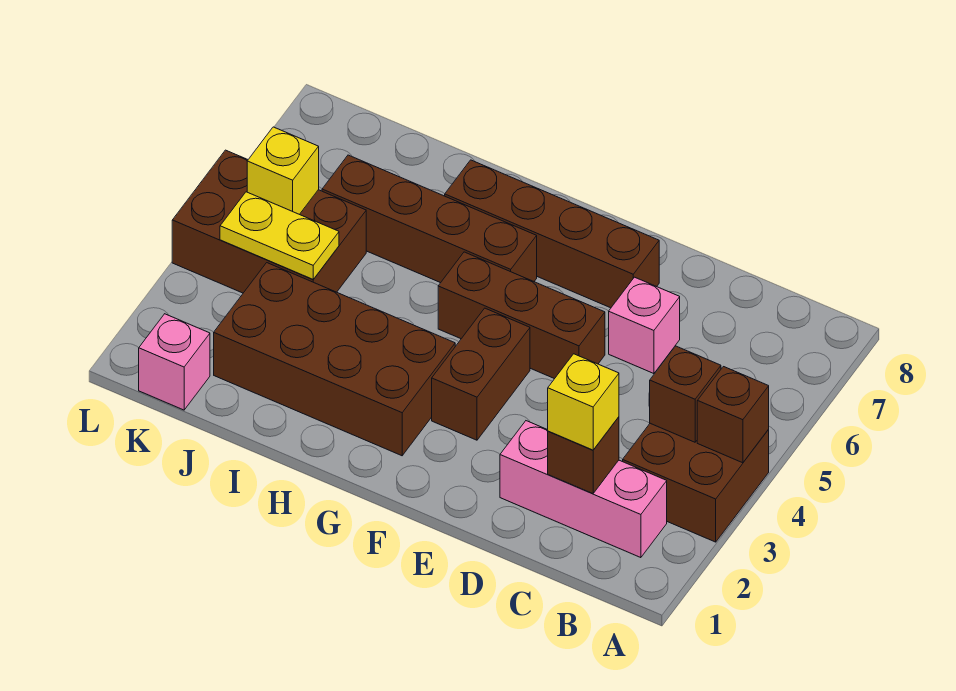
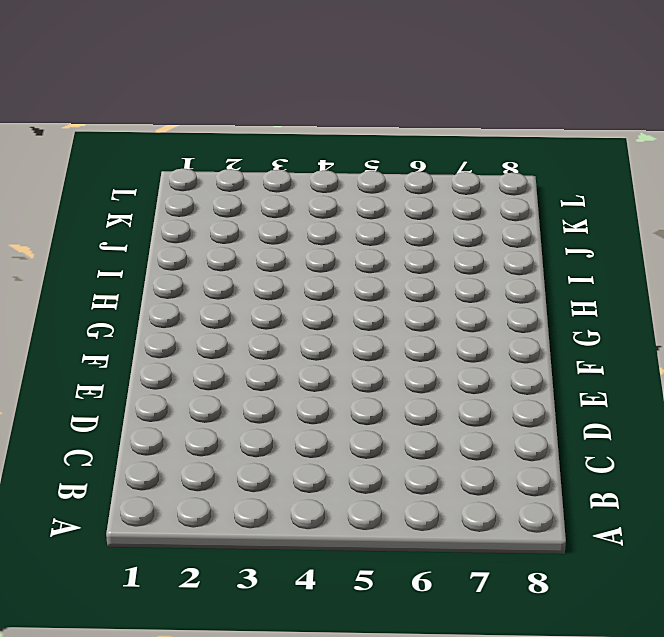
none -> brown 2x2 brick [623,423,769,542]
none -> pink 1x3 brick [500,421,667,558]
none -> pink 1x1 brick [609,277,680,374]

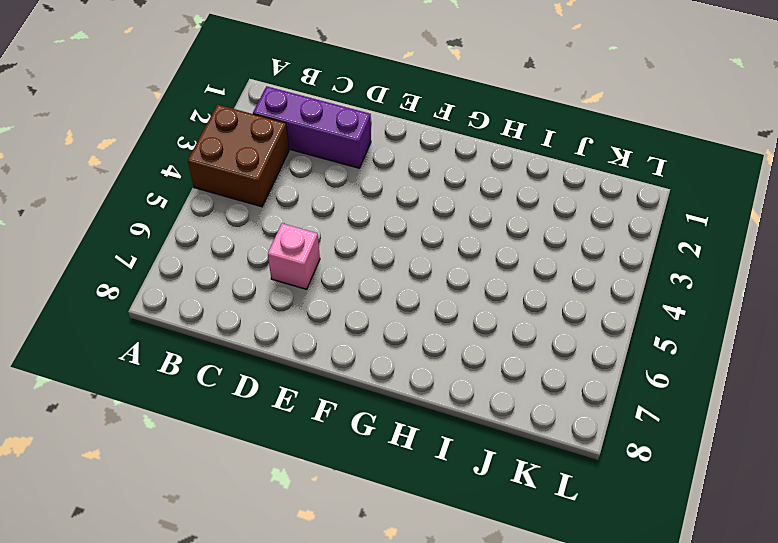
purple 1x3 brick [253,86,371,168] -> pink 1x3 brick [500,421,667,558]
none -> brown 1x3 brick [438,252,605,379]
none -> brown 1x4 brick [445,160,659,308]
none -> brown 1x2 brick [432,308,530,440]

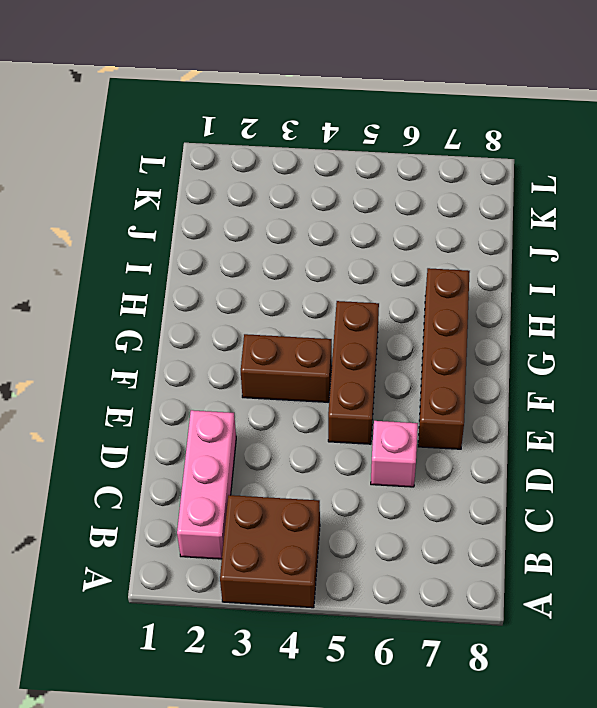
none -> brown 2x4 brick [214,263,455,456]
none -> brown 1x4 brick [322,155,537,283]
none -> brown 2x3 brick [172,150,366,293]

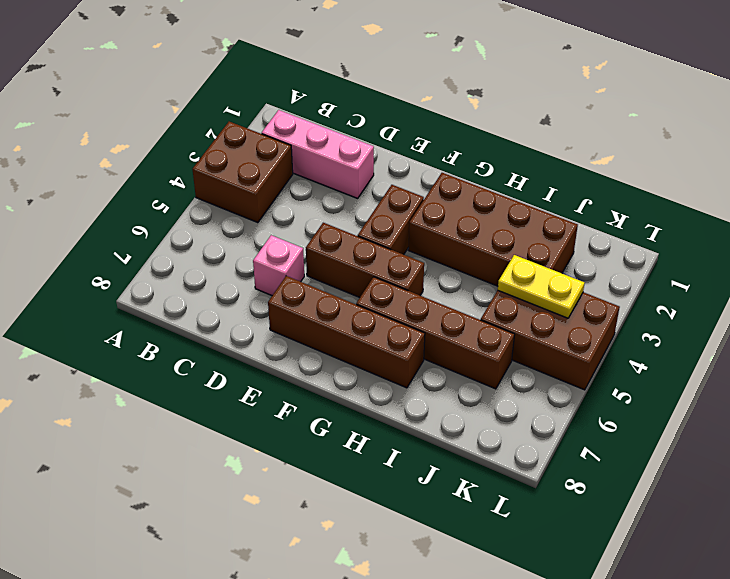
none -> pink 1x1 brick [139,314,210,410]
none -> brown 1x1 brick [697,367,769,463]
none -> brown 1x1 brick [650,346,721,442]

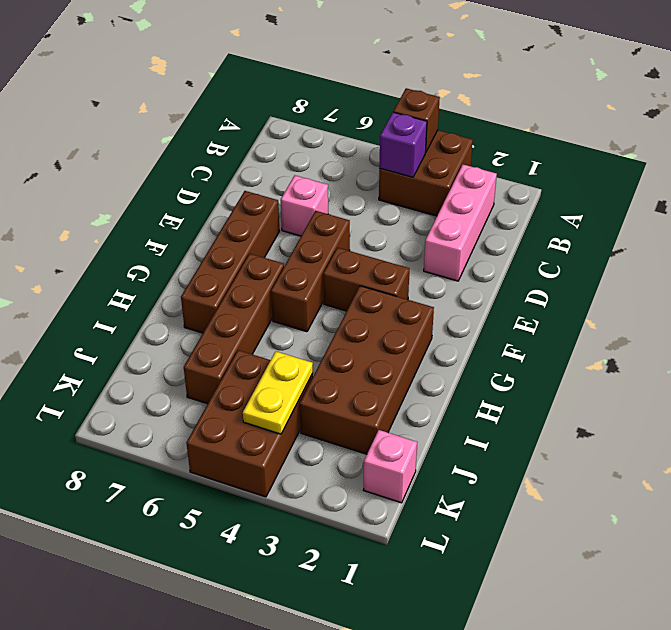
purple 1x1 brick [379,112,427,177] -> brown 1x1 brick [650,346,721,442]
none -> brown 1x1 brick [548,417,619,494]
none -> yellow 1x1 brick [247,127,319,214]
none -> yellow 1x1 brick [548,354,619,450]

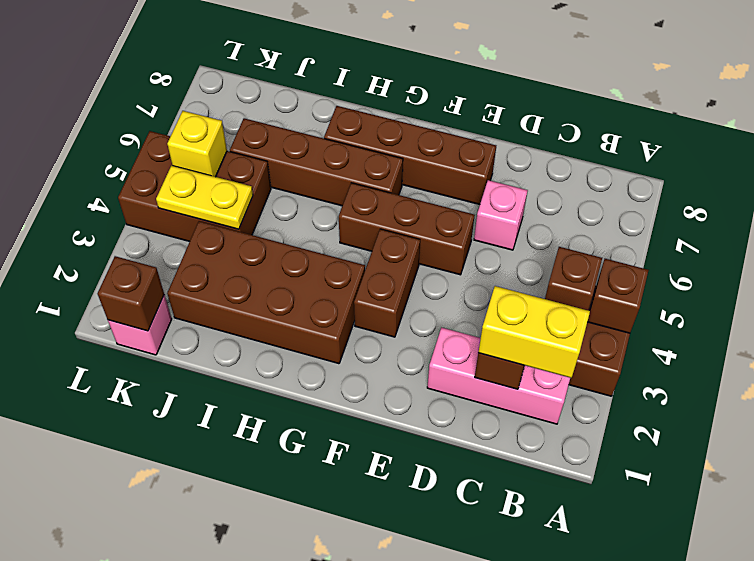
yellow 1x2 brick [478,286,590,378] -> yellow 1x1 brick [548,354,619,450]
brown 1x1 brick [98,256,164,331] -> none

